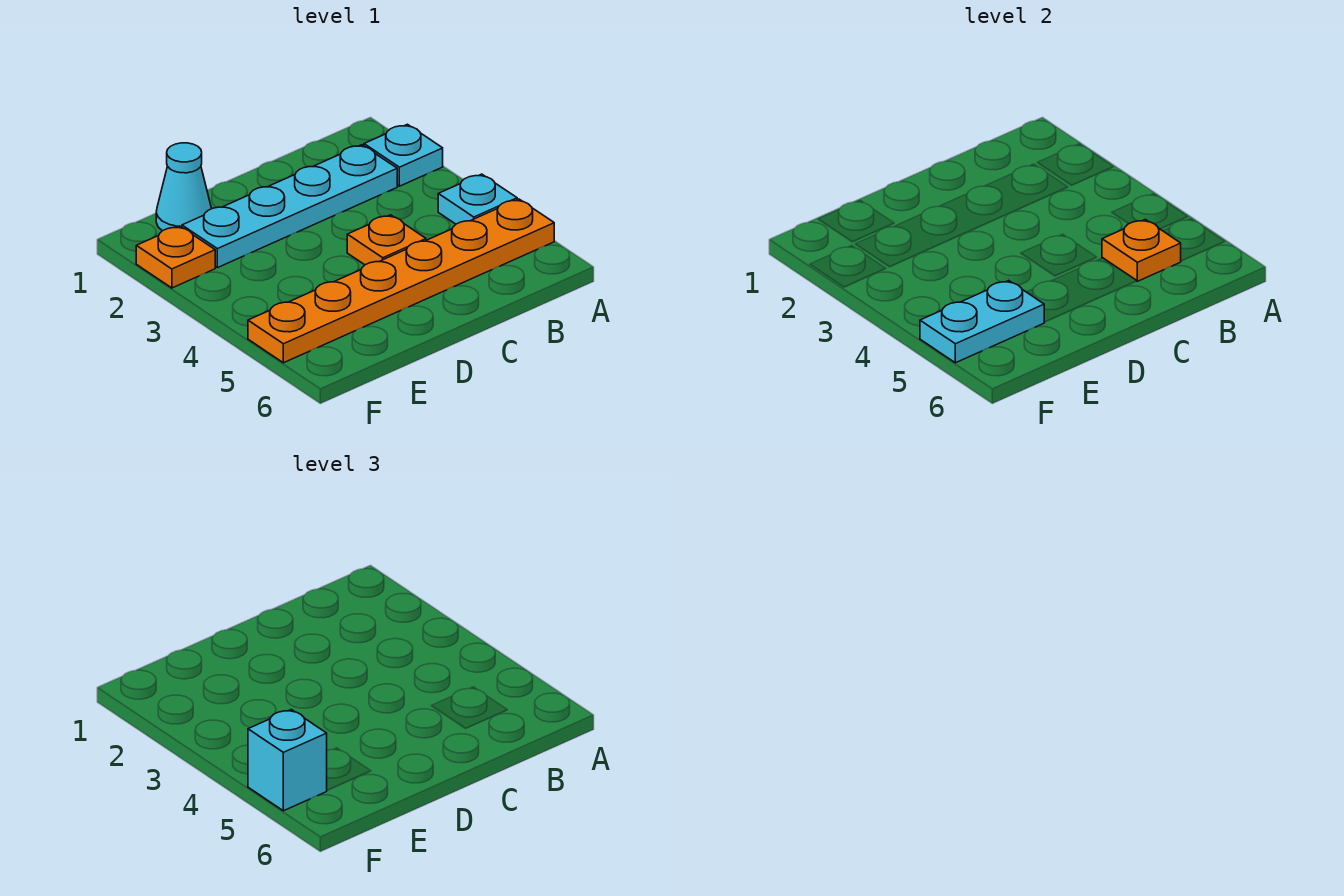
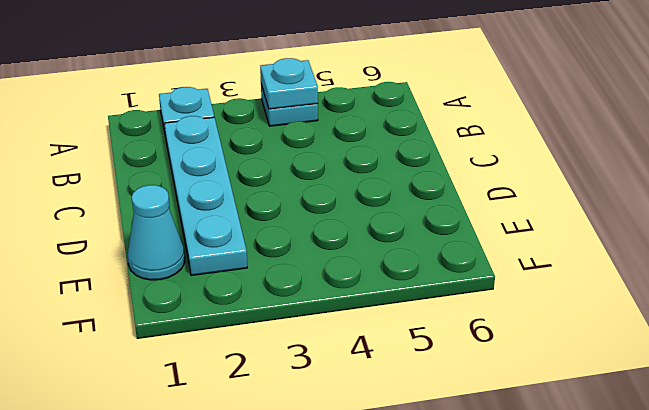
cyan 1x1 plate [260,58,318,109] -> none
none -> orange 1x6 plate [248,199,554,363]
none -> orange 1x1 plate [347,215,426,265]

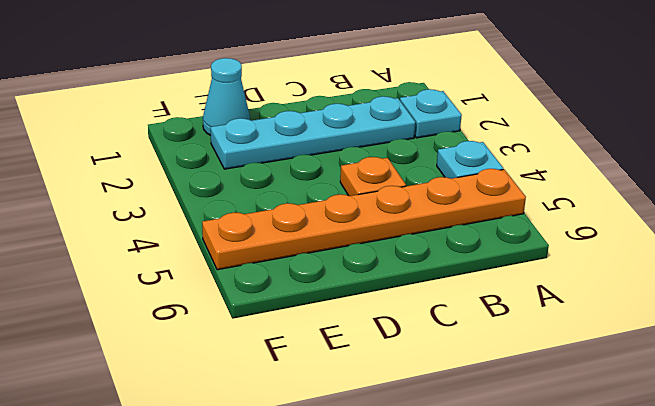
none -> orange 1x1 plate [136,226,215,288]
none -> orange 1x1 plate [1102,219,1181,281]

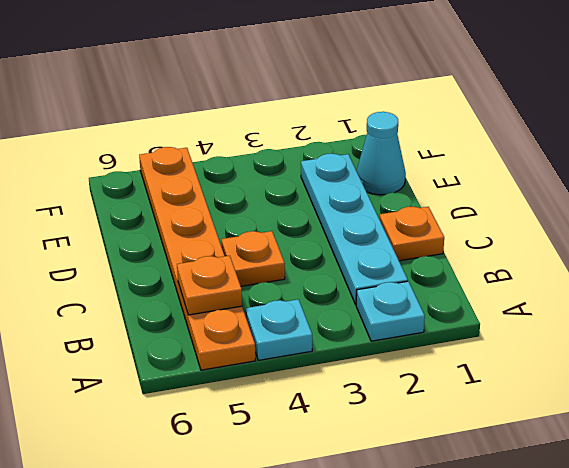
orange 1x1 plate [379,207,444,261] -> orange 1x1 plate moved to [136,226,215,288]
none -> cyan 1x2 plate [920,281,1044,363]
none -> cyan 1x1 brick [248,710,327,811]

